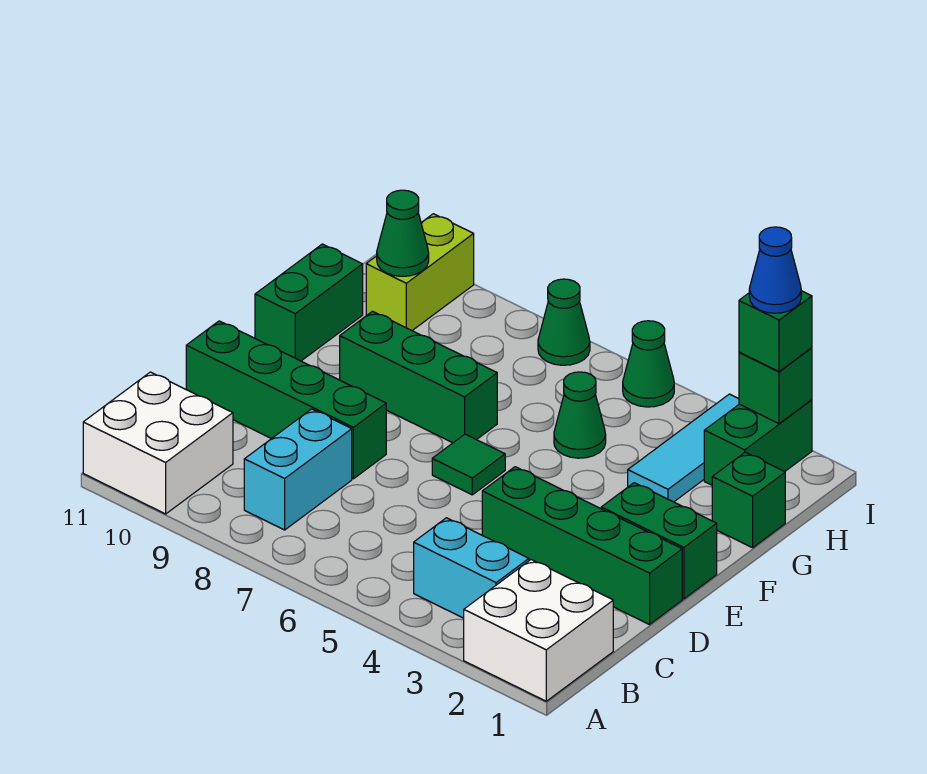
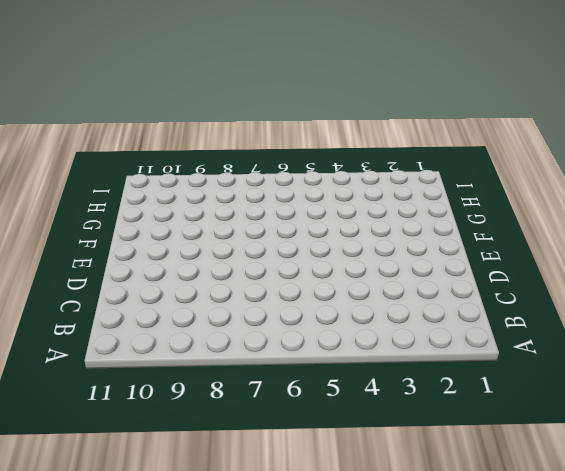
none -> white 2x2 brick [464,560,613,701]
none -> white 2x2 brick [83,372,233,514]
none -> cyan 1x2 brick [414,518,529,618]

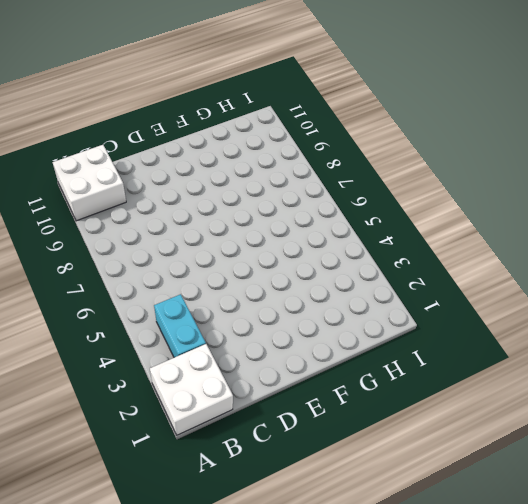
none -> cyan 1x2 brick [244,409,352,530]
none -> green 1x4 brick [482,467,682,625]
none -> green 1x4 brick [186,321,386,479]

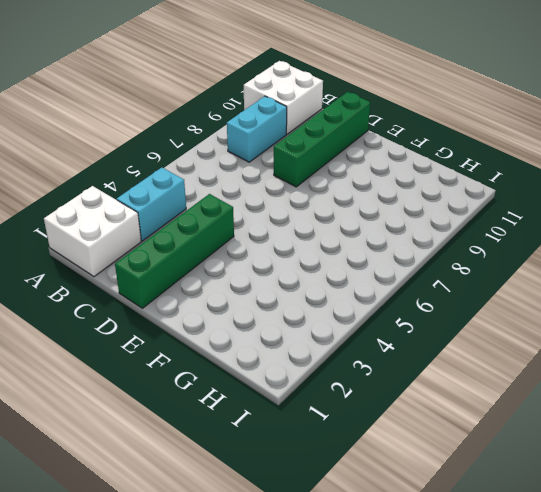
cyan 1x2 brick [227,96,287,162] -> cyan 1x2 brick turned to [244,409,352,530]
none -> green 1x2 brick [601,483,717,599]
none -> green 1x1 tile [432,434,505,495]
none -> green 1x3 brick [340,311,497,443]

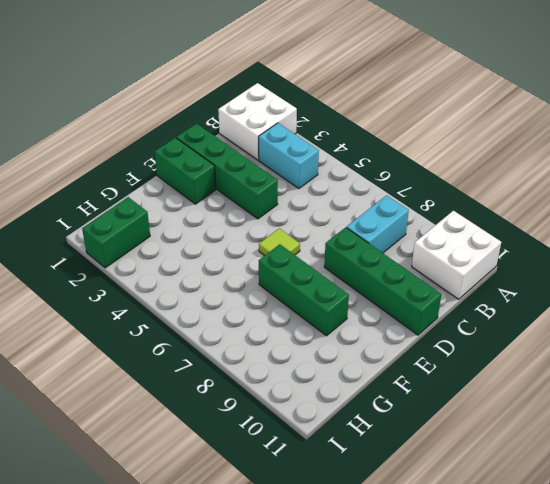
lime 1x1 tile [259,228,300,256] -> green 1x1 tile [432,434,505,495]
none -> green 1x2 brick [255,244,363,361]
none -> green 1x1 brick [712,452,785,548]
none -> cyan 1x3 tile [628,394,739,502]

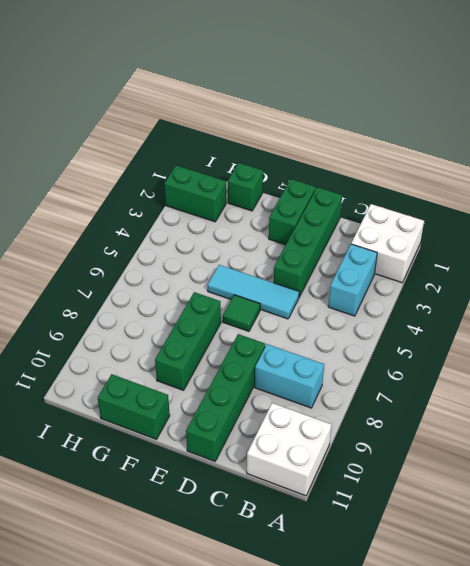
cyan 1x3 tile [208,265,299,319] -> cyan 1x3 tile moved to [628,394,739,502]
none -> green 1x1 cone [554,372,606,458]
none -> lime 1x2 brick [366,214,474,330]
none -> green 1x1 cone [623,321,674,407]

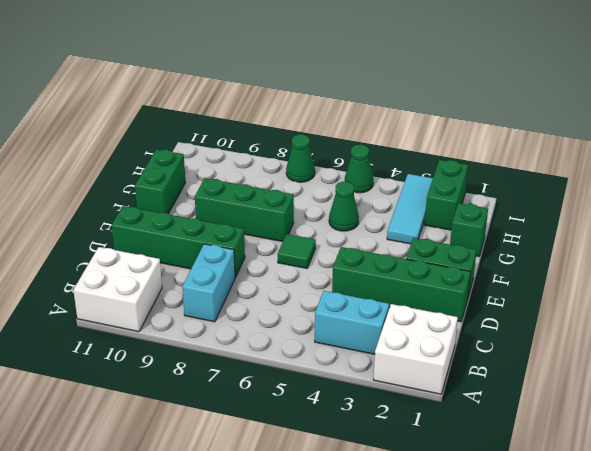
none -> lime 1x2 brick [366,214,474,330]
none -> green 1x1 cone [377,190,429,276]
none -> green 1x1 brick [739,348,812,424]

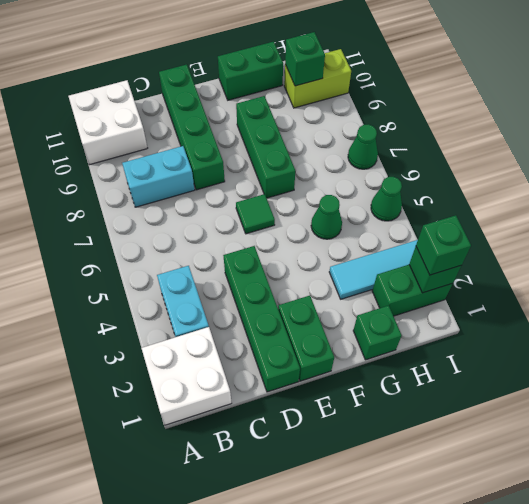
green 1x1 brick [285,32,325,86] -> green 1x1 cone [377,190,429,276]
none -> blue 1x1 cone [749,227,801,313]

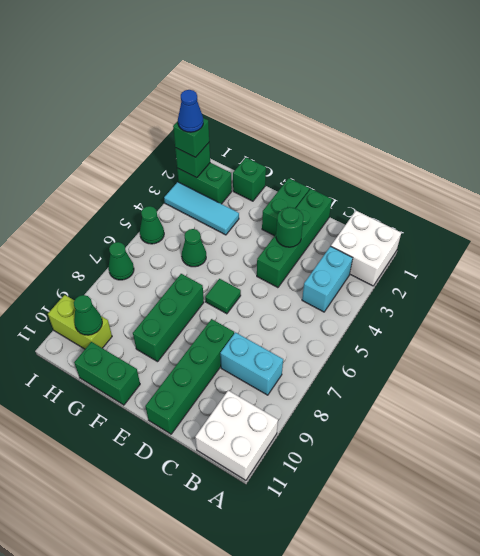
green 1x1 round brick [276,207,303,247] -> none

